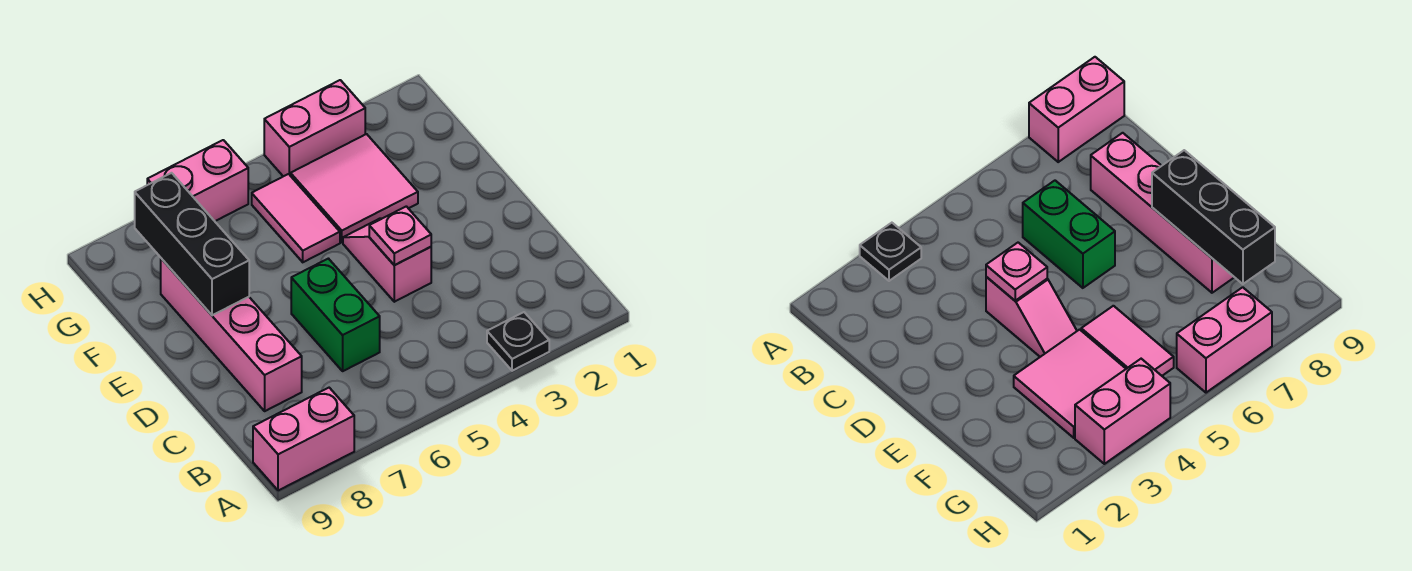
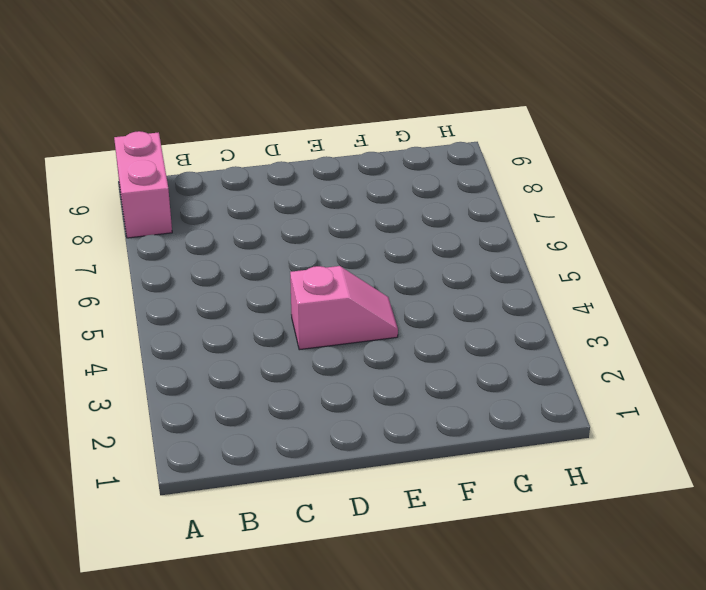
none -> black 1x1 plate [487,312,549,371]
none -> green 1x2 brick [291,259,380,371]

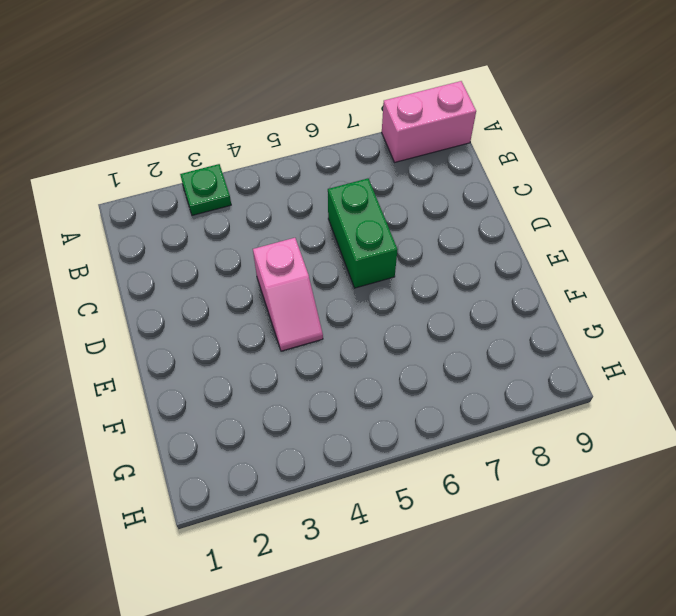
green 1x1 plate [180,164,231,215] -> black 1x1 plate [487,312,549,371]
none -> pink 1x4 brick [161,258,302,411]
none -> pink 2x2 tile [291,134,418,242]

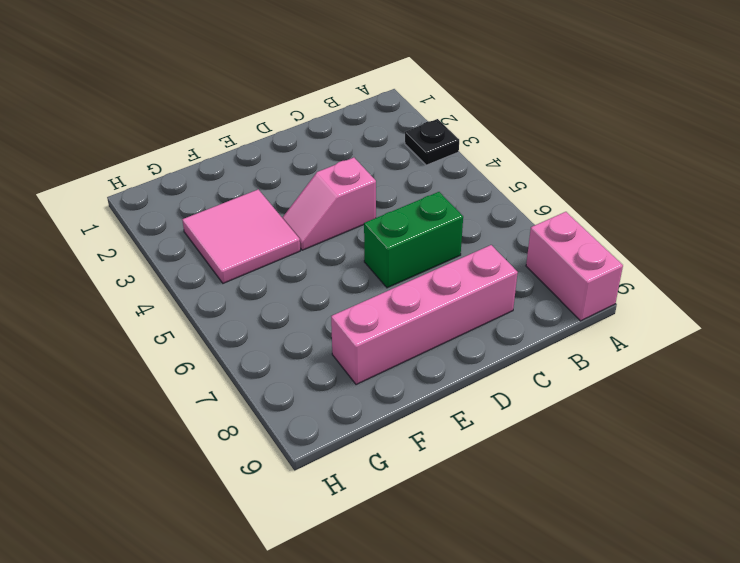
none -> pink 1x2 tile [252,174,340,262]
none -> pink 1x2 brick [264,80,365,176]

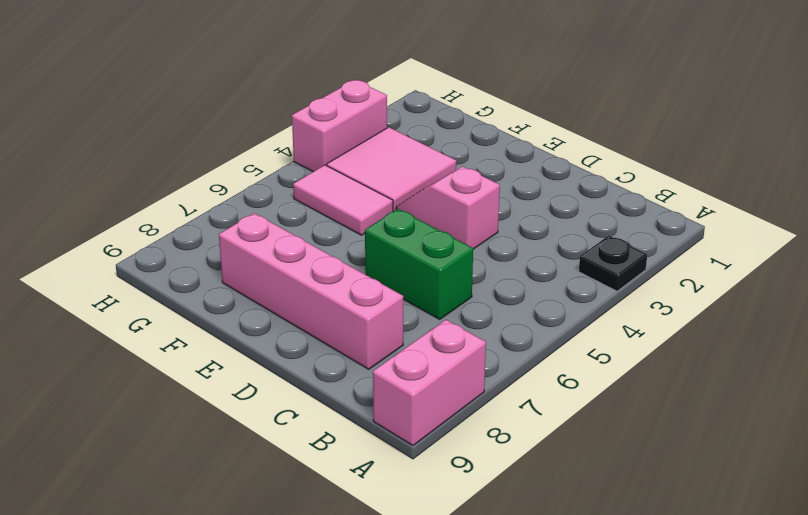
none -> pink 1x2 brick [147,140,248,221]
none -> pink 1x1 plate [369,206,431,265]

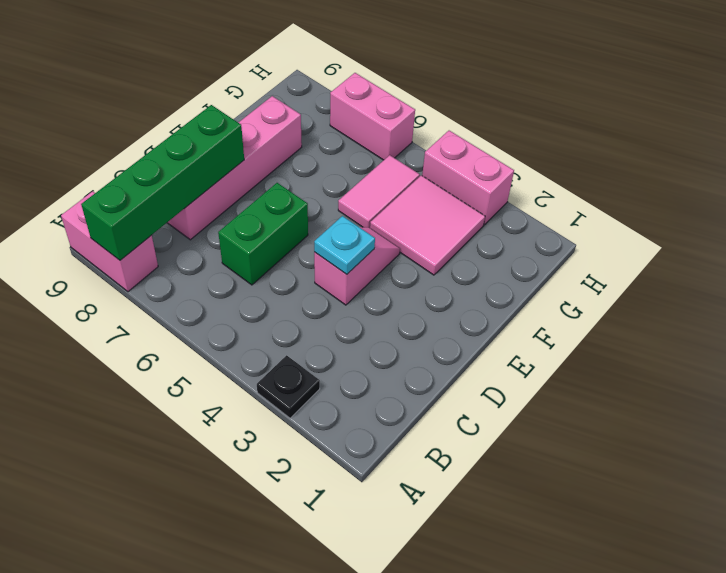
green 1x4 brick [81,105,244,260] -> none
cyan 1x1 plate [314,216,375,274] -> pink 1x1 plate [369,206,431,265]
none -> black 1x3 brick [135,173,249,315]

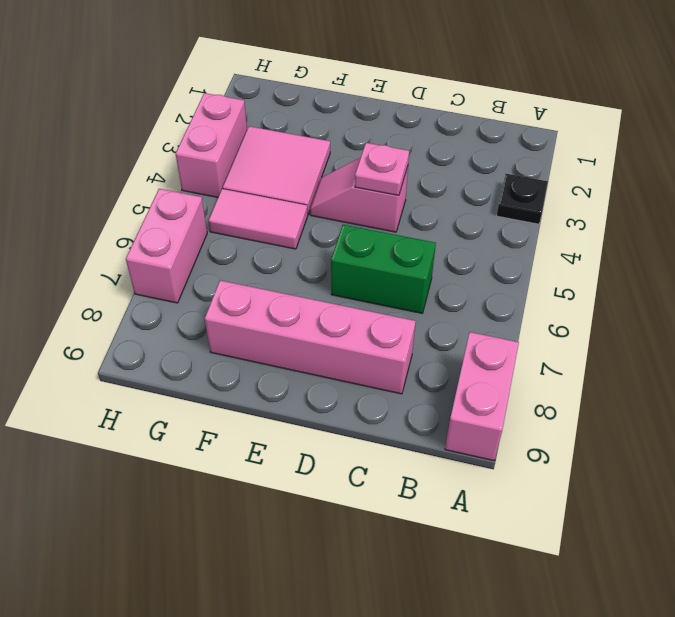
none -> black 1x3 brick [135,173,249,315]

